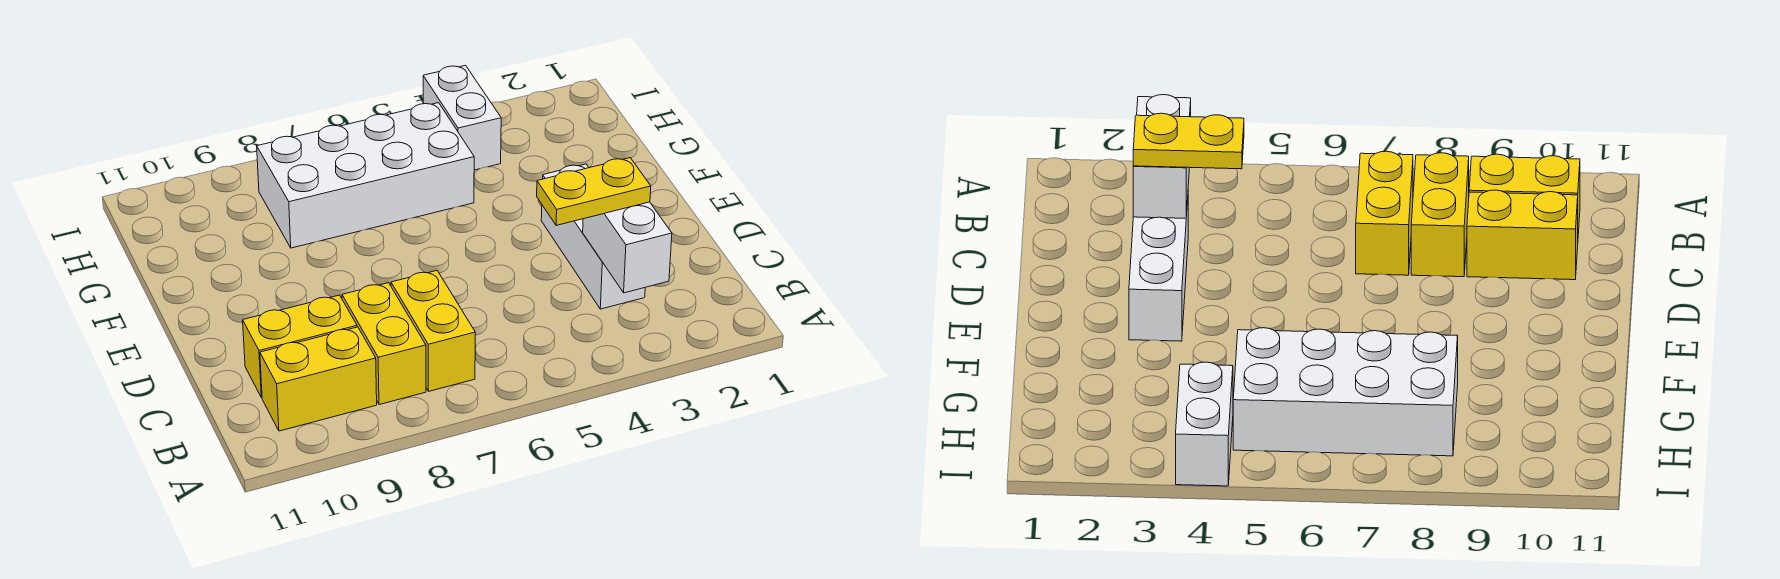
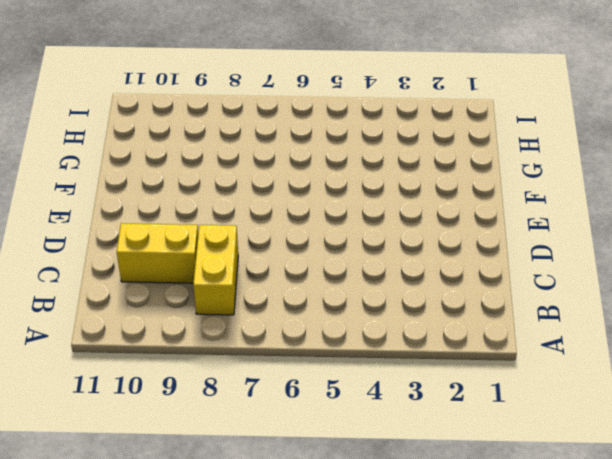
none -> yellow 1x2 brick [391,271,475,391]
none -> yellow 1x2 brick [260,327,377,431]

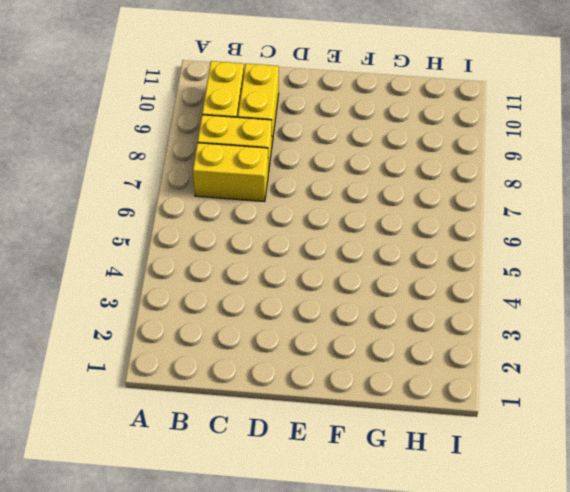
none -> white 1x3 brick [541,164,645,309]
none -> white 2x4 brick [257,103,474,248]

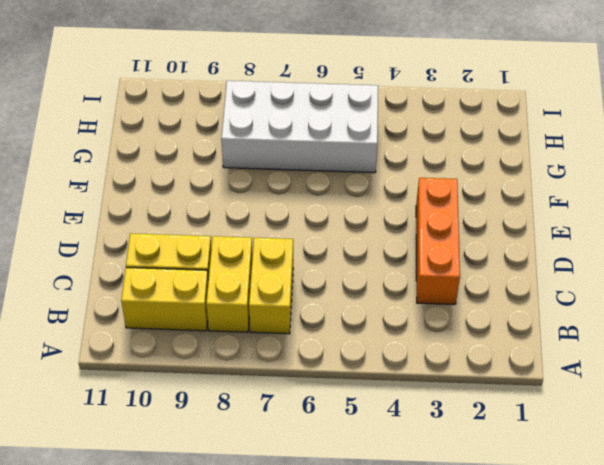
orange 1x3 brick [416,178,460,304] -> white 1x3 brick [541,164,645,309]
none -> white 1x2 brick [423,65,501,170]
none -> white 1x2 brick [583,202,672,293]

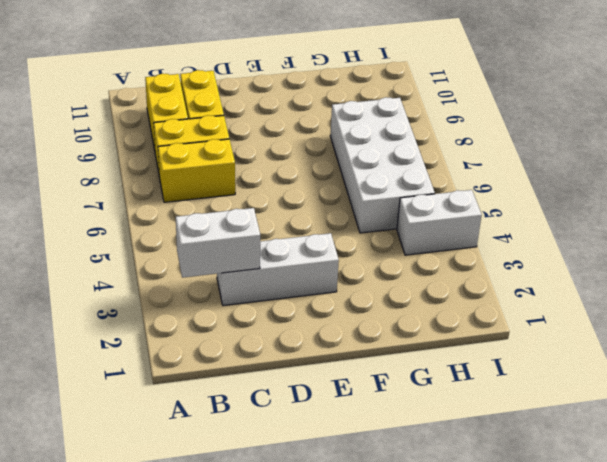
none -> yellow 1x2 plate [537,158,651,225]

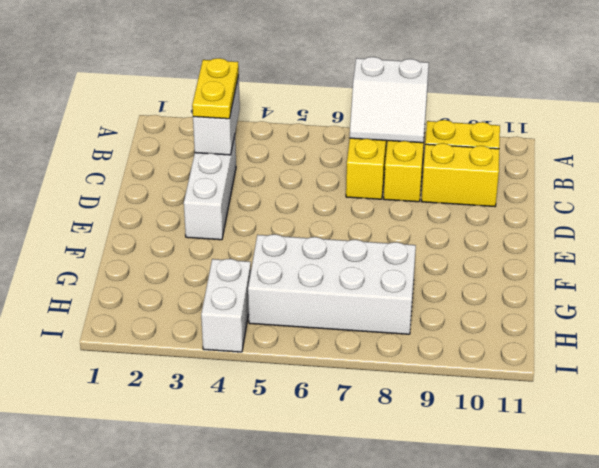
white 2x2 slope [350,57,429,143] -> none
yellow 1x2 plate [192,58,239,119] -> yellow 1x2 plate turned to [537,158,651,225]

